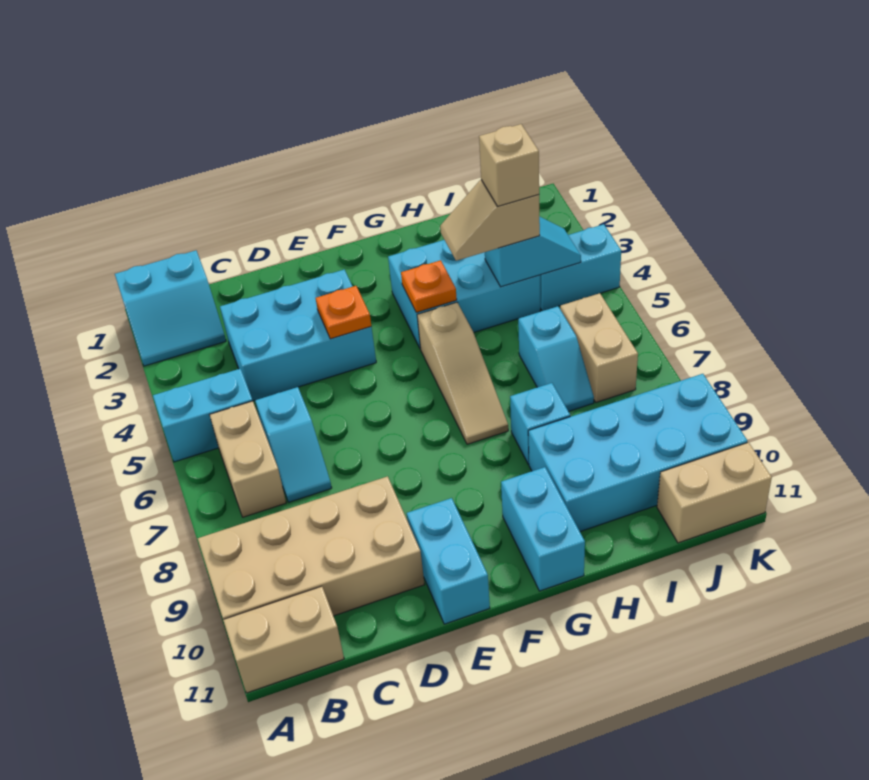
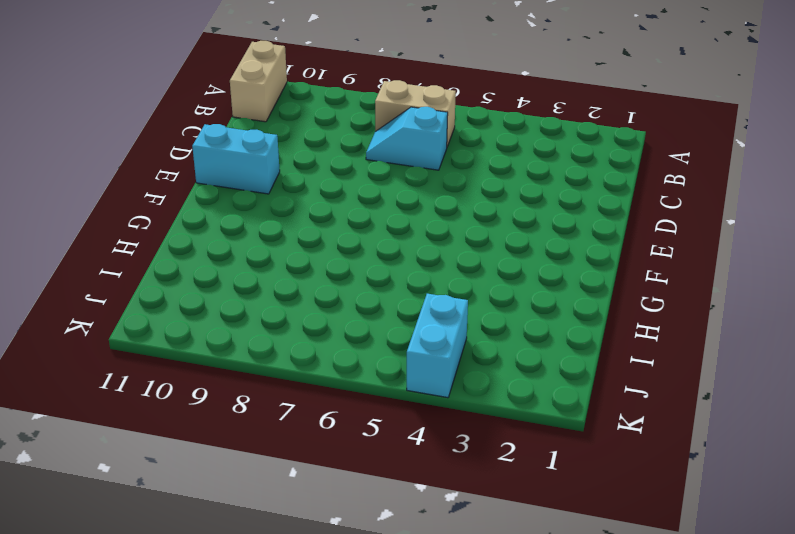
none -> cyan 2x2 slope [115,250,226,366]
none -> cyan 1x2 brick [153,369,253,462]
none -> tan 2x4 brick [198,476,425,620]

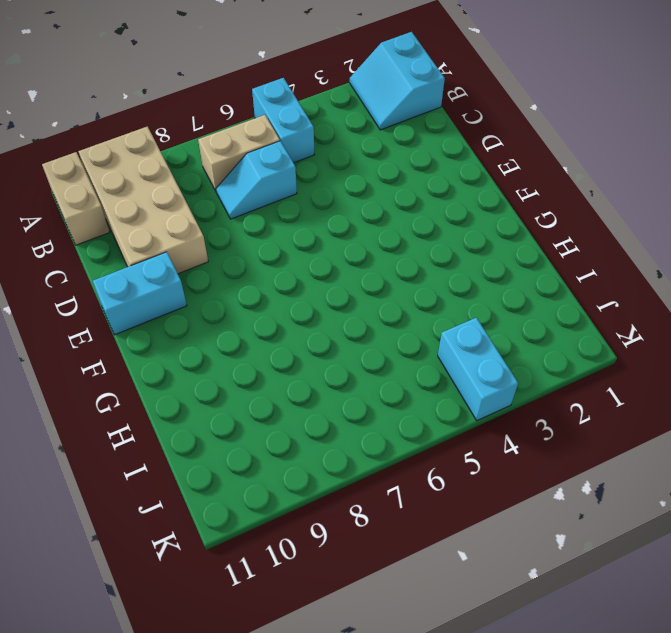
none -> cyan 2x3 brick [220,269,376,401]
none -> cyan 2x3 brick [388,240,540,349]
none -> tan 1x3 slope [417,302,508,444]

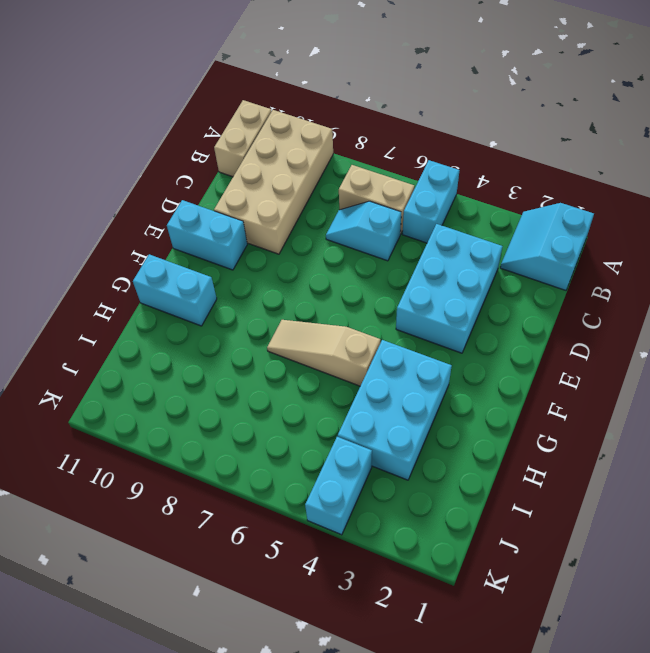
none -> cyan 1x1 brick [510,383,570,464]
none -> cyan 2x4 brick [528,374,747,532]
none -> cyan 1x2 slope [518,306,594,411]

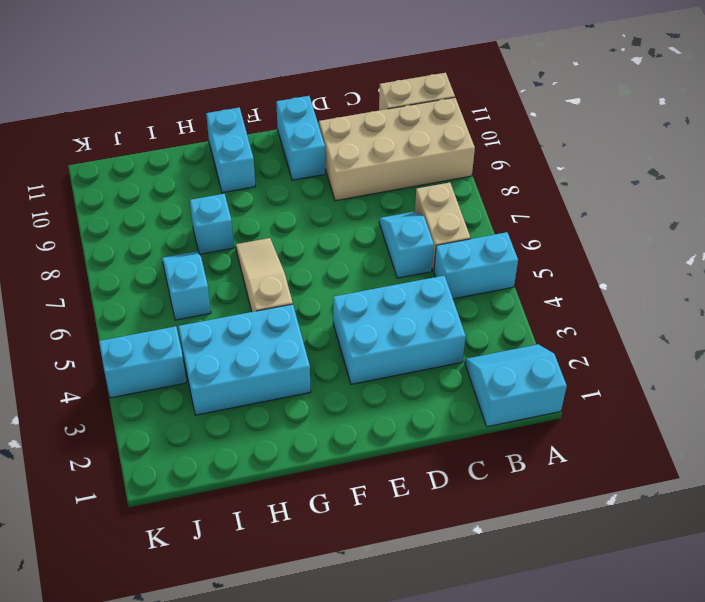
none -> cyan 2x4 brick [528,374,747,532]
none -> tan 1x2 brick [560,293,638,402]
none -> tan 1x2 brick [657,442,772,543]

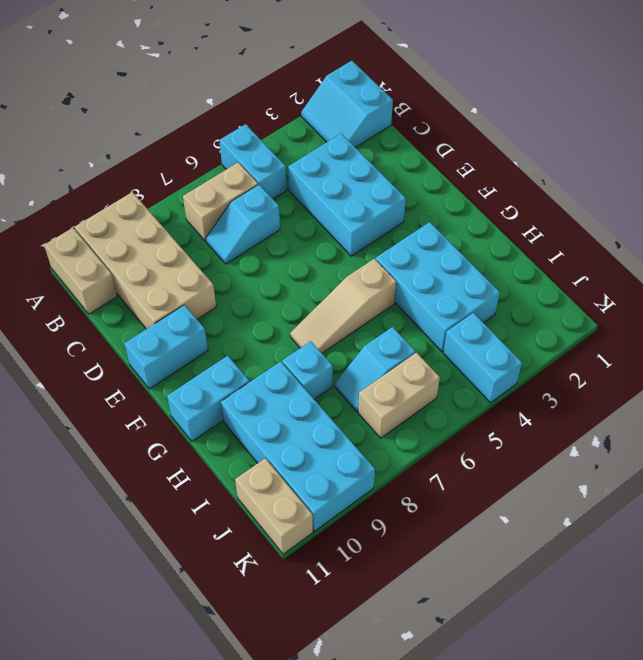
none -> orange 1x1 plate [316,286,371,339]
none -> orange 1x1 plate [401,260,457,312]
none -> cyan 1x2 slope [485,216,581,287]

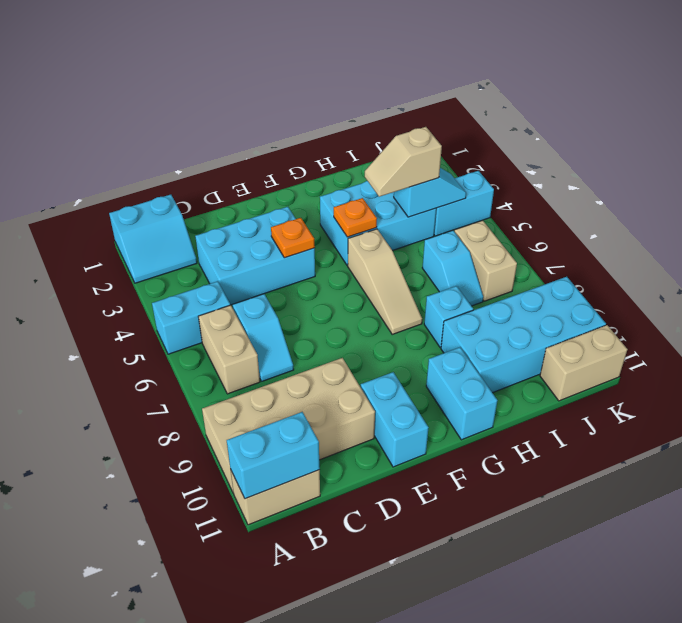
cyan 1x2 brick [227,412,320,499] -> none
none -> tan 1x1 brick [479,124,539,206]

